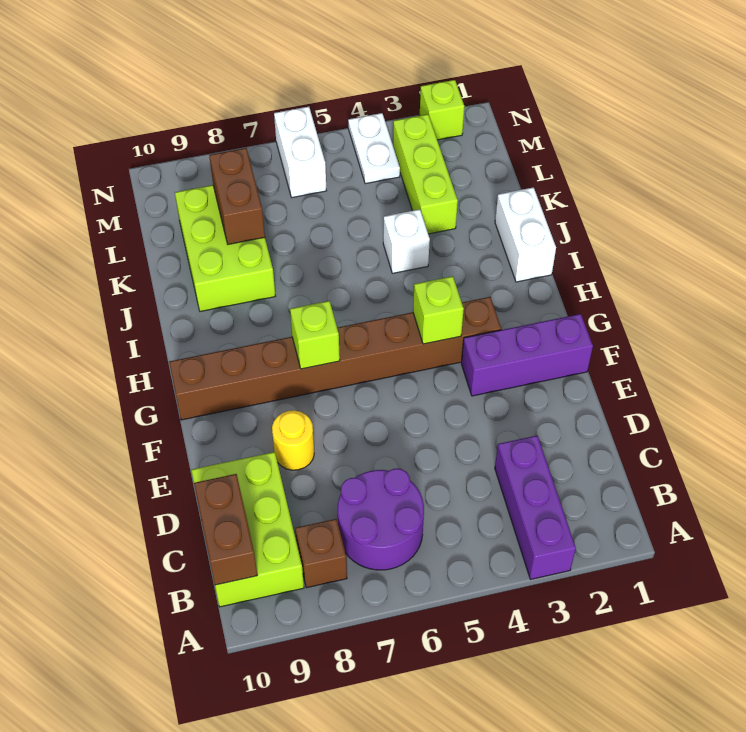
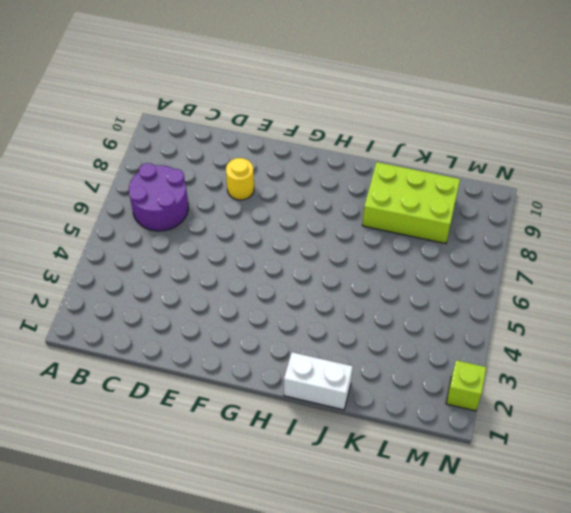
none -> purple 1x3 brick [495,436,576,579]
none -> brown 1x1 brick [295,519,347,588]
none -> lime 2x3 brick [191,452,304,607]

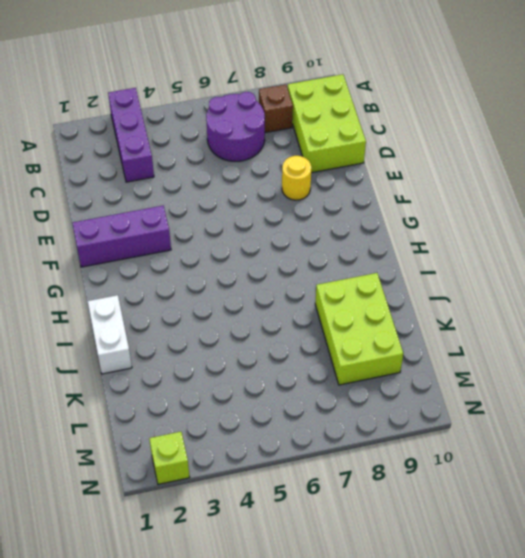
none -> brown 1x8 brick [169,297,501,420]
none -> white 1x1 brick [383,209,430,273]
none -> lime 1x3 brick [393,114,458,234]

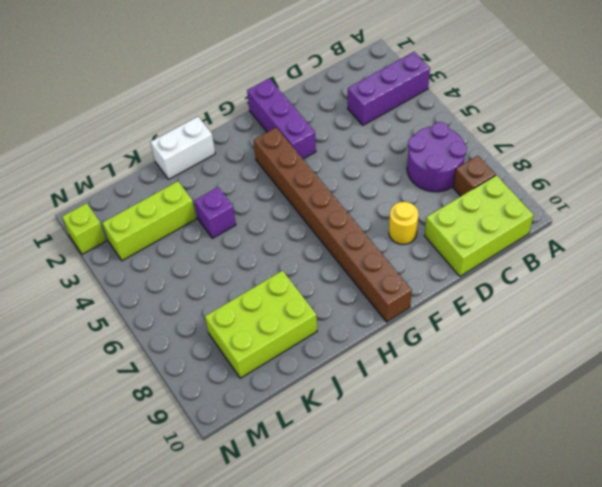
purple 1x1 brick [194,187,236,238] -> white 1x1 brick [383,209,430,273]
none -> white 1x2 plate [348,113,400,184]
none -> white 1x2 brick [274,107,326,198]
none -> brown 1x2 brick [194,474,257,585]

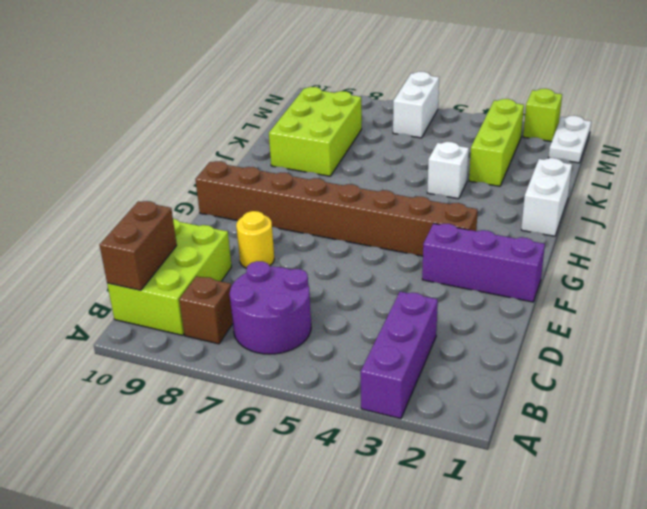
white 1x2 plate [548,116,591,163] -> white 1x2 plate moved to [348,113,400,184]
none -> lime 1x1 brick [413,276,464,344]
none -> lime 1x1 brick [290,301,340,369]
none -> brown 1x2 brick [209,148,265,244]

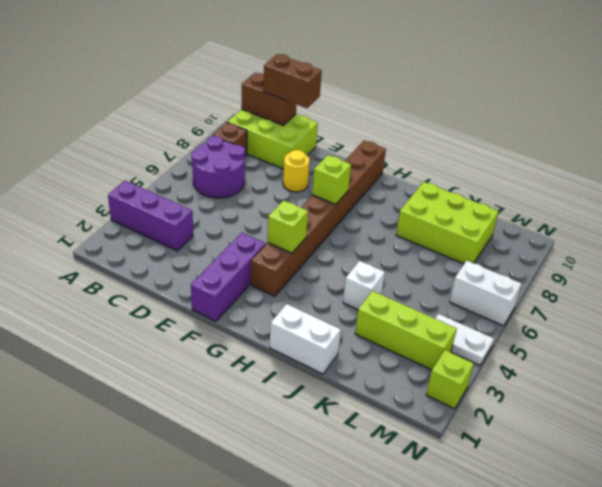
brown 1x2 brick [263,54,322,108] -> brown 1x2 brick moved to [209,148,265,244]

